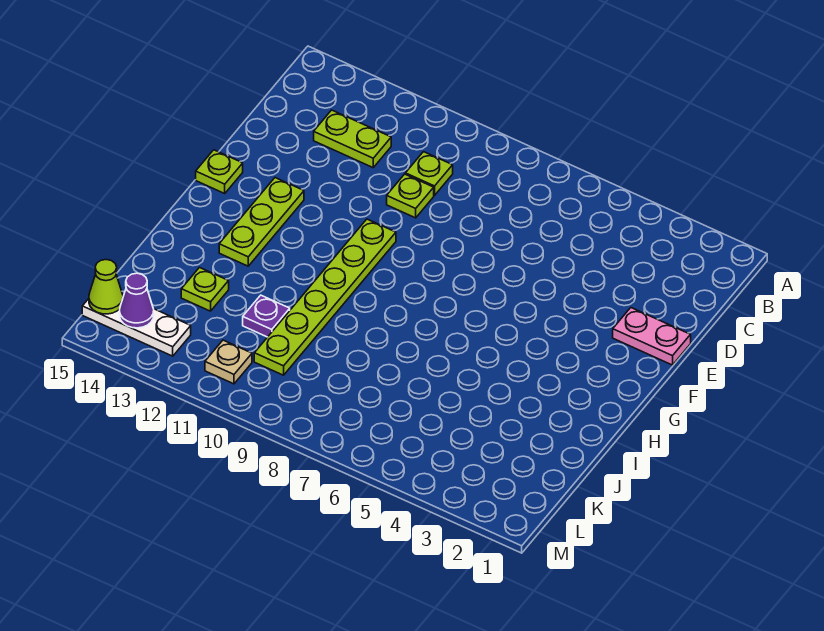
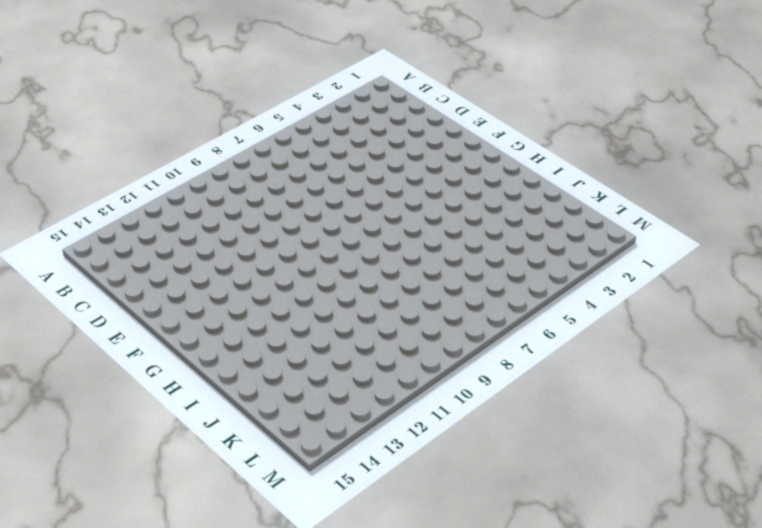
none -> lime 1x1 plate [405,152,453,195]
none -> lime 1x2 plate [314,110,391,168]
none -> lime 1x1 plate [387,174,434,218]

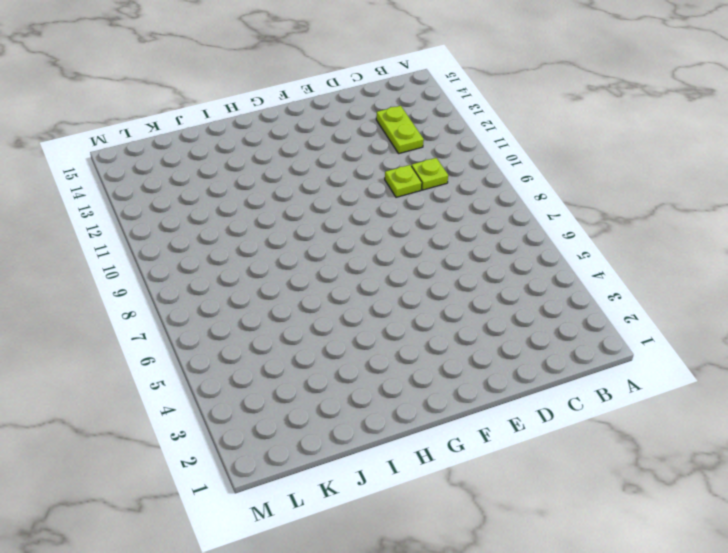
none -> pink 1x2 plate [613,308,691,365]
none -> lime 1x6 plate [254,219,396,375]
none -> lime 1x3 plate [219,178,304,266]

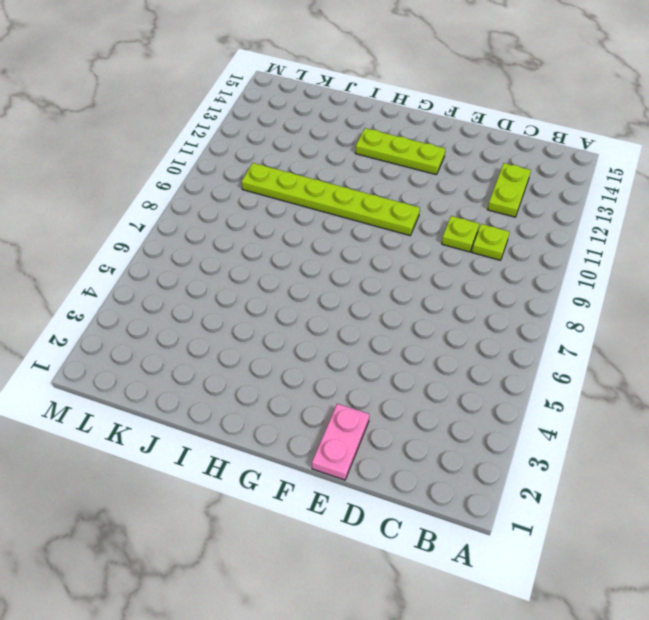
none -> lime 1x1 plate [196,150,243,193]
none -> purple 1x1 plate [243,295,290,337]
none -> lime 1x1 plate [181,268,229,311]

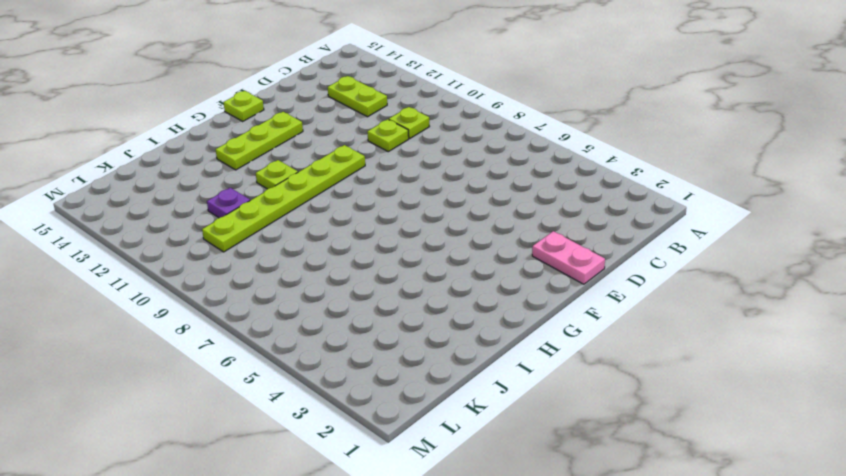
lime 1x1 plate [256,160,298,189] -> lime 1x1 plate moved to [181,268,229,311]
none -> tan 1x1 plate [205,340,252,384]
none -> white 1x3 plate [82,295,191,356]
none -> purple 1x1 cone [120,273,154,328]

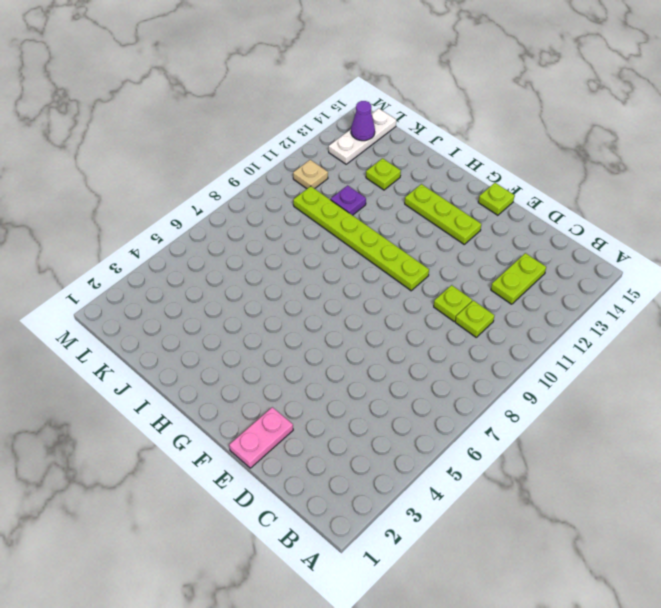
none -> lime 1x1 cone [89,260,123,314]

